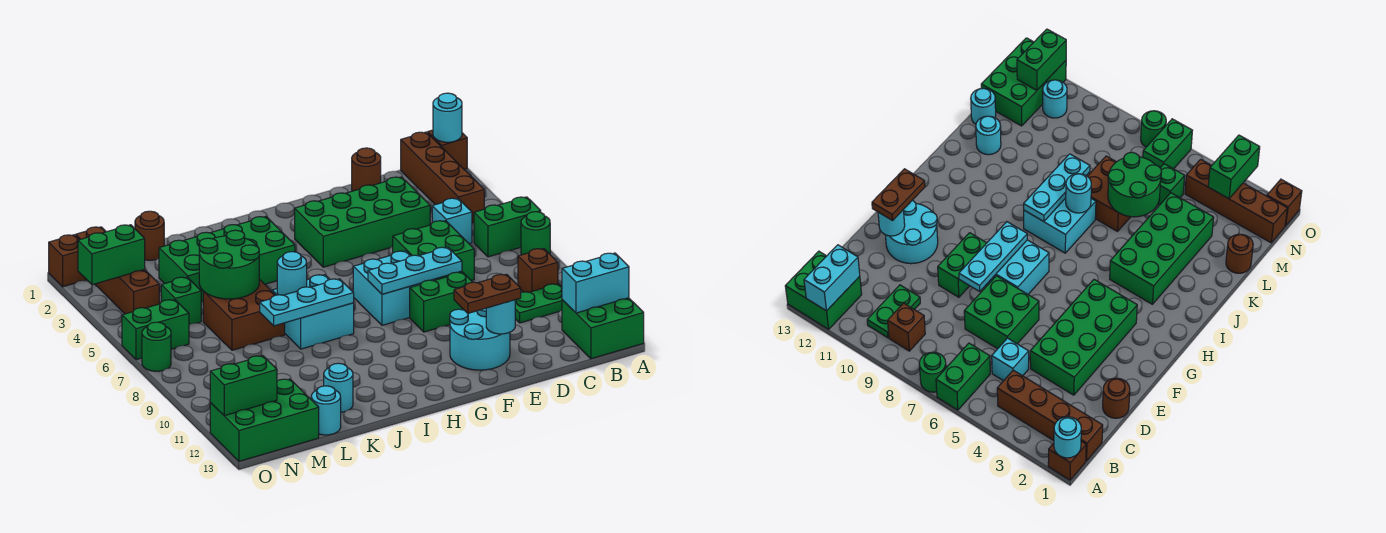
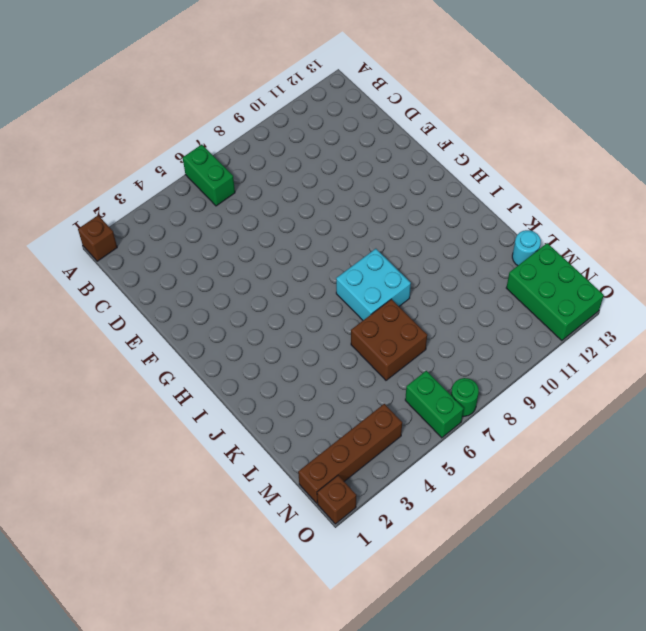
none -> green 1x1 round brick [521,212,550,255]
none -> green 2x2 brick [562,298,644,359]
none -> brown 1x4 brick [401,132,484,223]
none -> brown 1x1 brick [518,249,558,292]

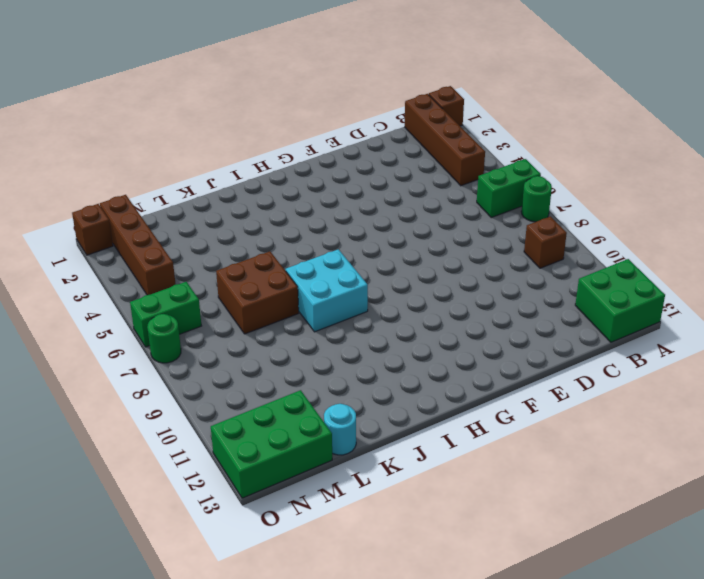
none -> green 1x2 plate [515,284,562,323]
none -> cyan 1x1 brick [432,198,472,244]
none -> brown 1x1 round brick [352,148,381,191]
none -> green 2x4 brick [295,177,430,267]

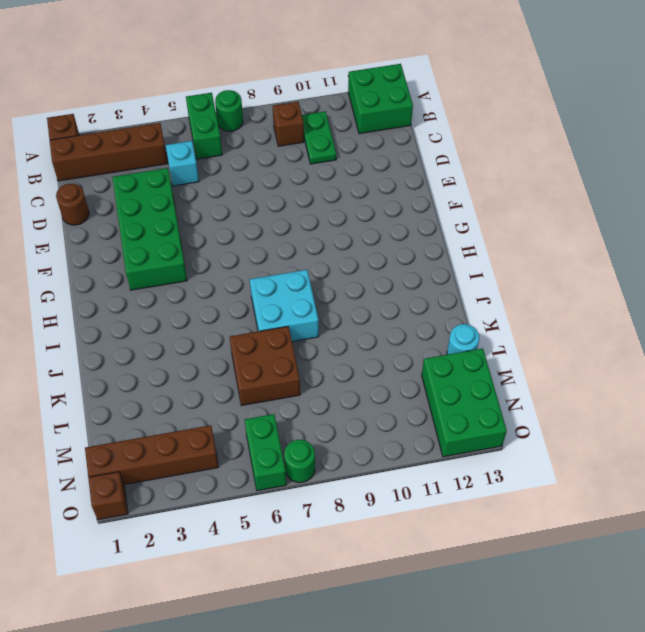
none -> green 2x2 brick [393,221,474,281]
none -> green 1x2 brick [410,272,473,332]
none -> cyan 2x2 round brick [450,308,510,370]
none -> cyan 2x2 brick [353,251,435,325]

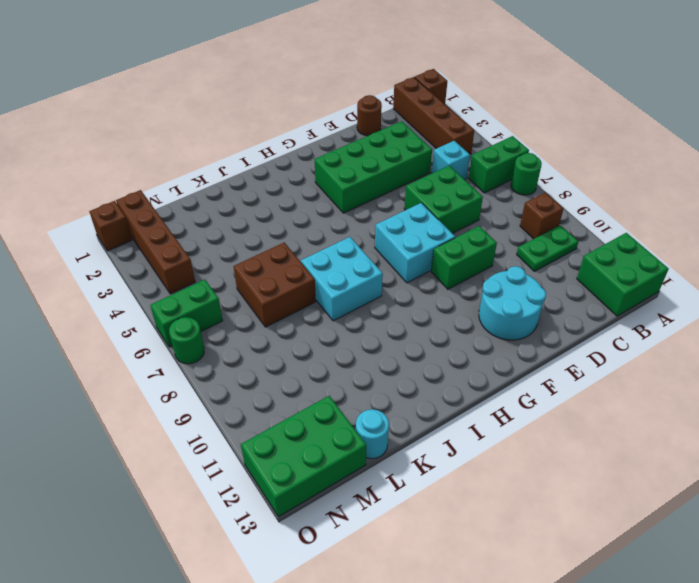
none -> green 2x4 brick [159,217,295,302]
none -> cyan 1x1 round brick [324,363,353,412]
none -> brown 1x1 round brick [135,211,164,260]
none -> green 1x1 brick [161,277,201,325]

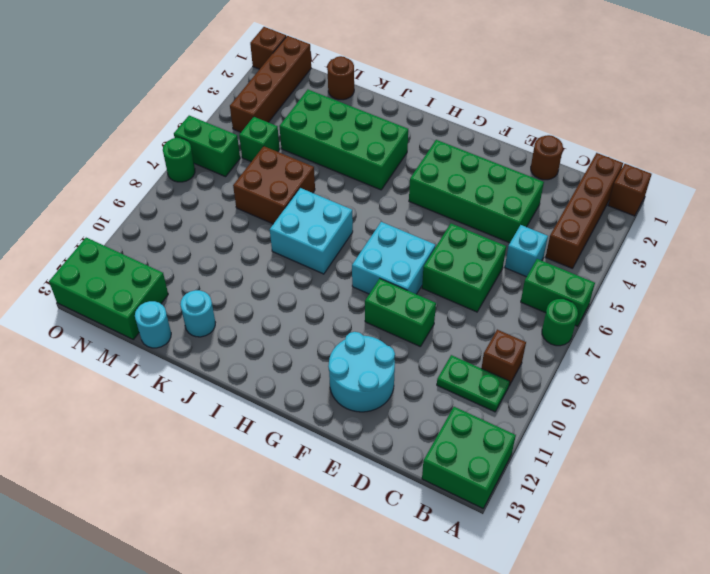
none -> cyan 1x1 round brick [1043,80,1067,118]
none -> cyan 1x1 round brick [433,93,462,142]
none -> cyan 1x2 brick [562,253,629,313]
none -> cyan 1x3 plate [368,247,462,294]

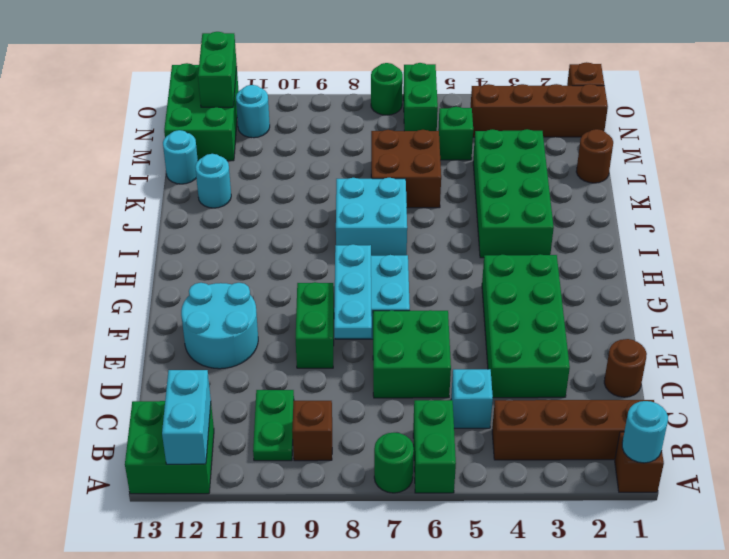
none -> cyan 1x1 round brick [486,300,515,334]
none -> cyan 1x3 plate [260,279,354,326]
none -> cyan 1x1 round brick [277,252,307,295]
none -> green 2x2 round brick [199,230,259,299]

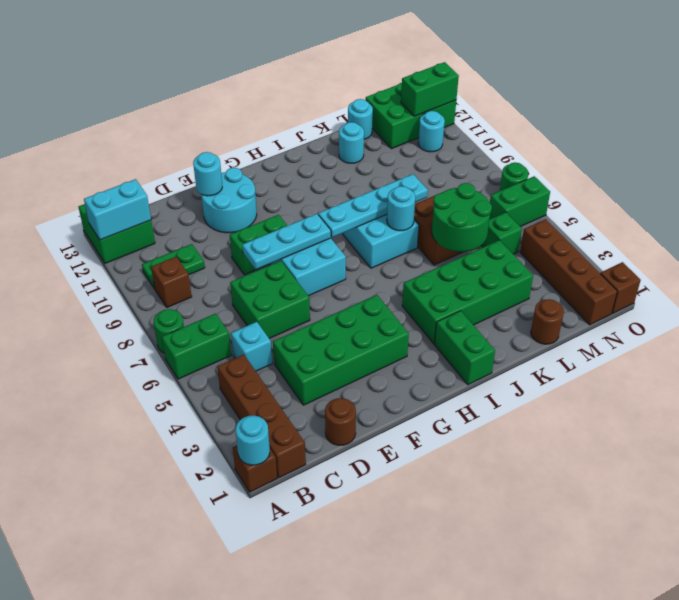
cyan 1x4 plate [318,174,428,237] -> cyan 1x3 plate [260,279,354,326]
green 1x2 brick [434,311,495,385] -> green 1x2 brick turned to [78,225,145,285]
none -> brown 1x2 plate [454,274,521,313]

